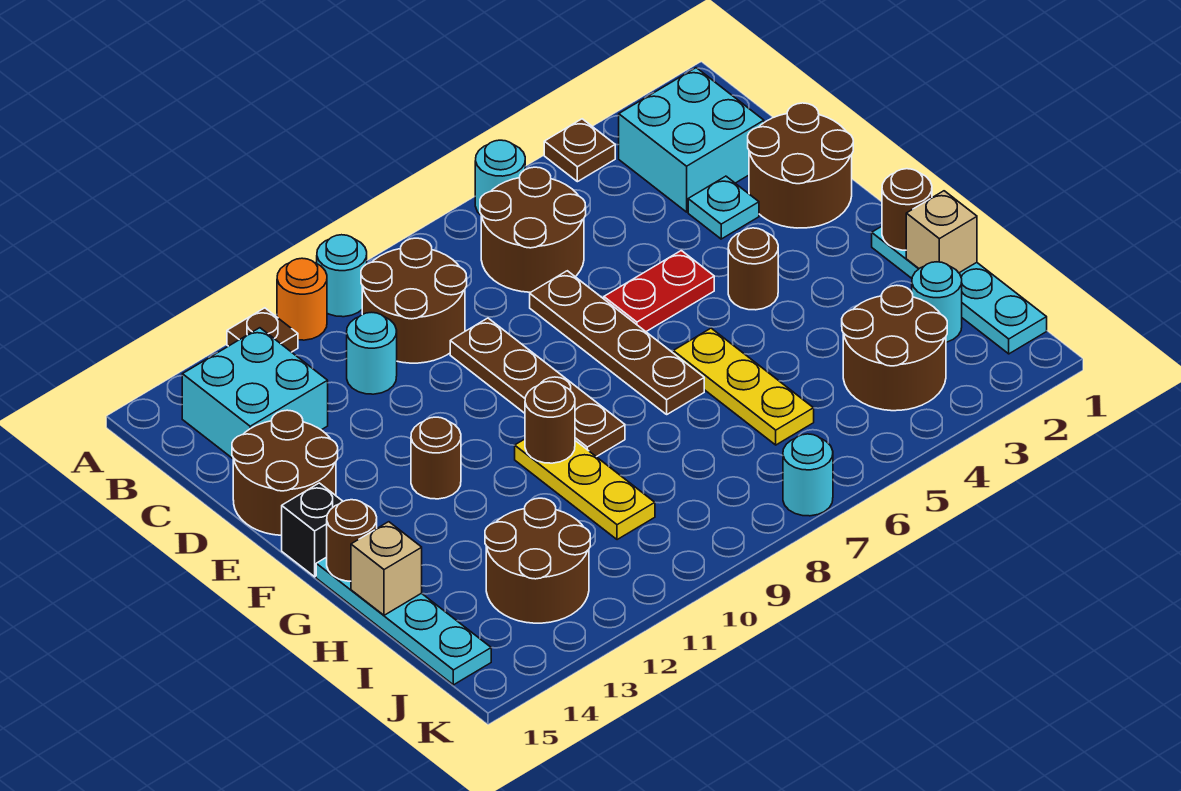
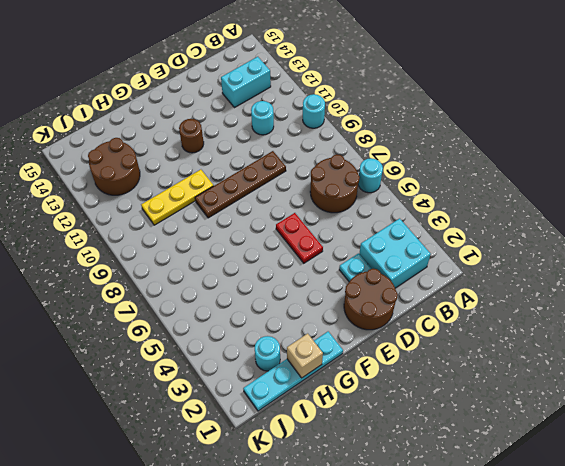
cyan 1x2 brick [221,57,271,108] -> cyan 2x2 brick [182,328,328,459]
none -> brown 1x1 plate [544,119,615,182]
none -> orange 1x1 round brick [277,258,327,340]
none -> brown 1x1 plate [227,308,298,352]
none -> brown 2x2 round brick [361,238,467,363]

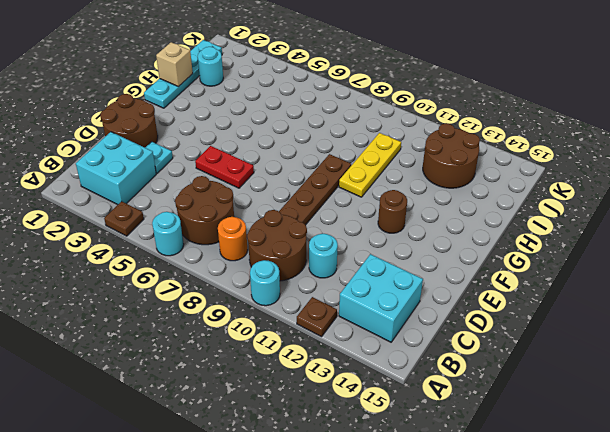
orange 1x1 round brick [218,217,247,261] -> orange 1x1 round brick moved to [277,258,327,340]
none -> brown 1x4 plate [530,271,704,414]
none -> brown 2x2 round brick [232,410,338,535]
none -> brown 1x1 round brick [728,228,778,310]
none -> black 1x1 brick [282,483,343,577]

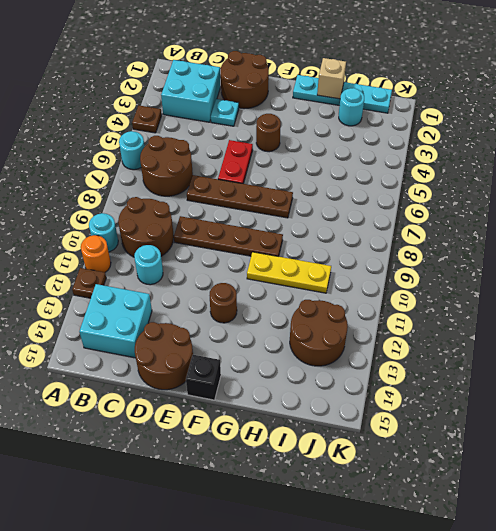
none -> yellow 1x3 plate [673,328,814,445]
none -> cyan 1x4 plate [316,557,491,685]
none -> brown 2x2 round brick [842,285,947,411]
none -> cyan 1x1 round brick [783,434,833,516]

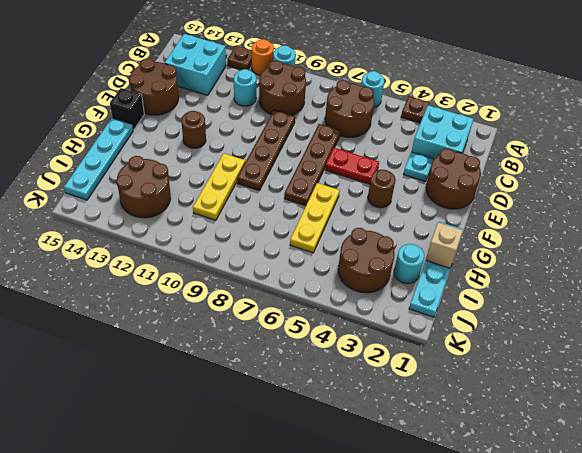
none -> cyan 1x1 round brick [783,434,833,516]
none -> brown 1x1 round brick [882,169,932,250]
none -> brown 1x1 round brick [525,381,575,463]
none -> brown 1x1 round brick [327,500,377,581]

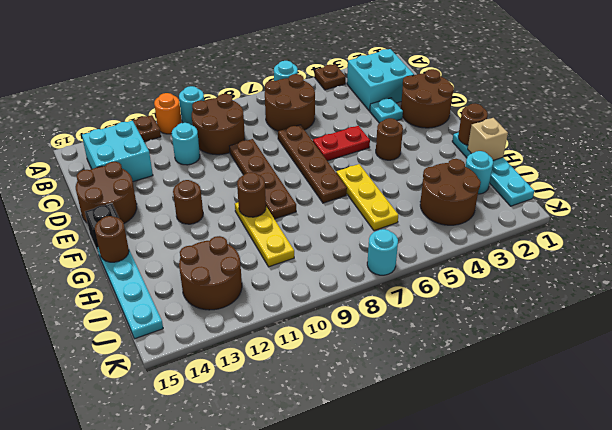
none -> tan 1x1 brick [351,522,422,615]

